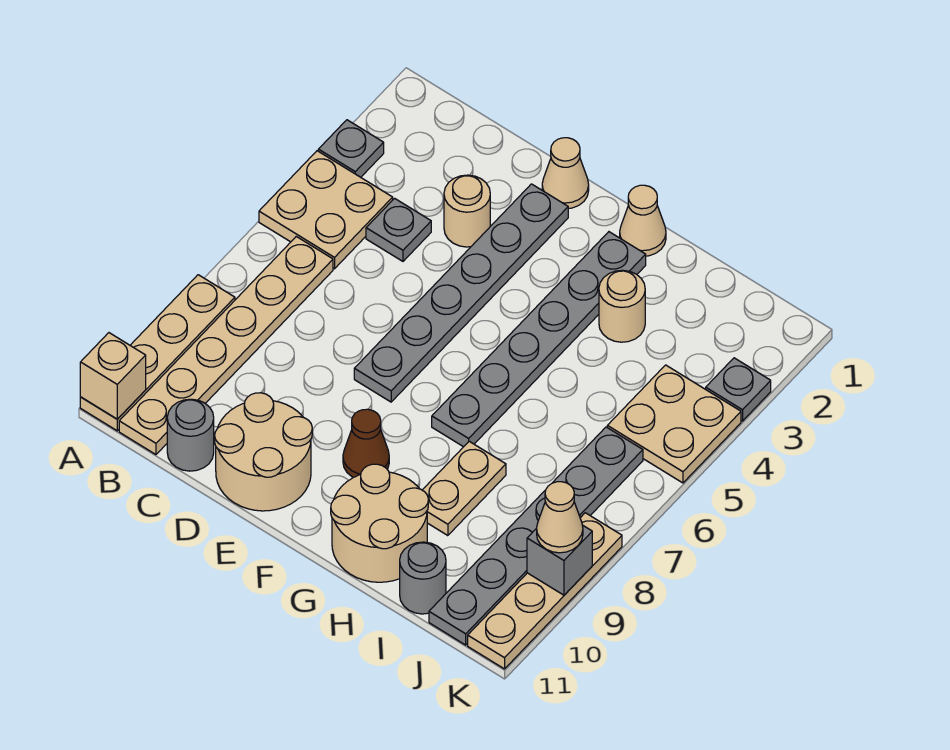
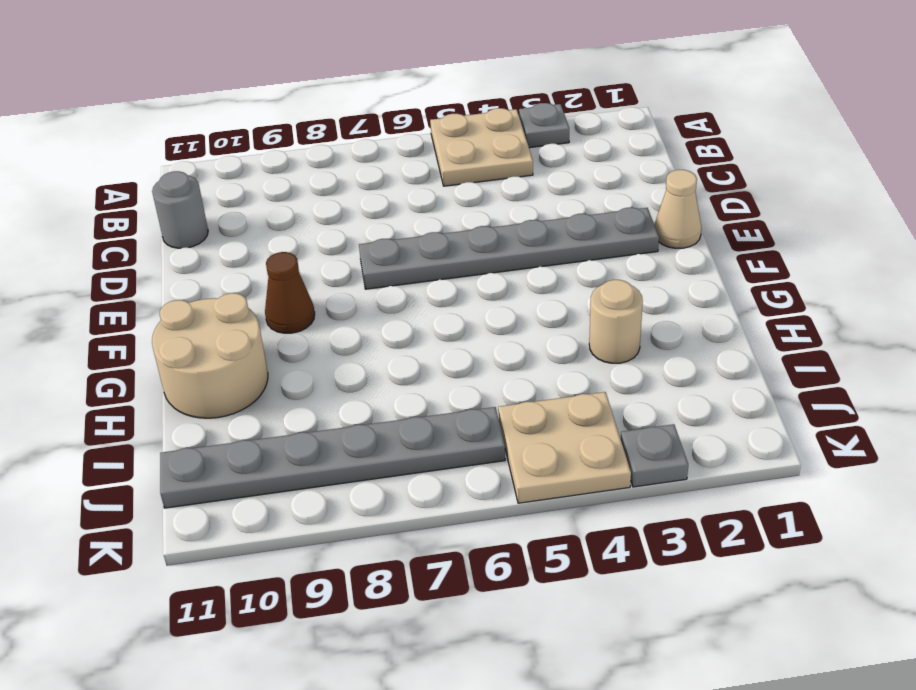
none -> tan 1x4 plate [80,275,235,431]
none -> tan 1x6 plate [119,237,333,455]
none -> grey 1x1 plate [366,198,431,261]

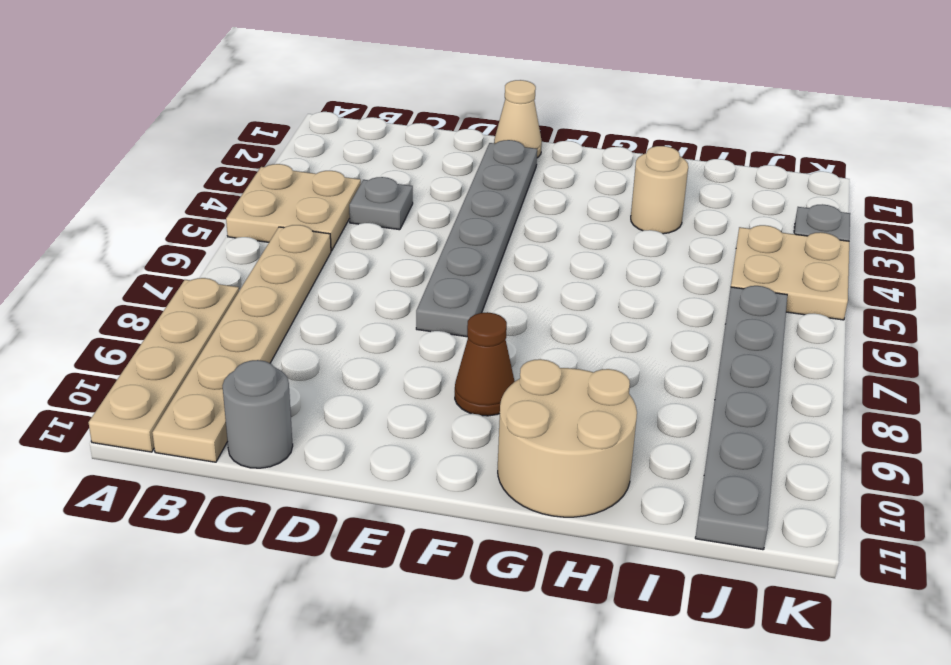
none -> grey 1x1 plate [318,120,384,177]
none -> tan 1x1 round brick [444,175,490,247]
none -> tan 2x2 round brick [215,393,312,511]

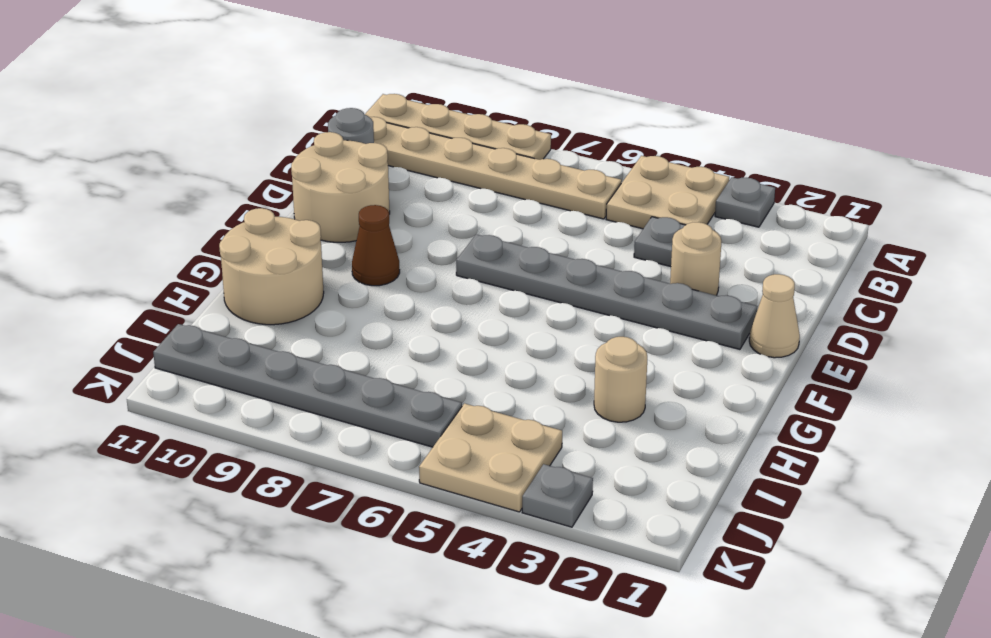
none -> tan 1x1 cone [620,185,666,256]
none -> grey 1x6 plate [432,232,646,447]
none -> tan 1x2 plate [423,441,506,536]

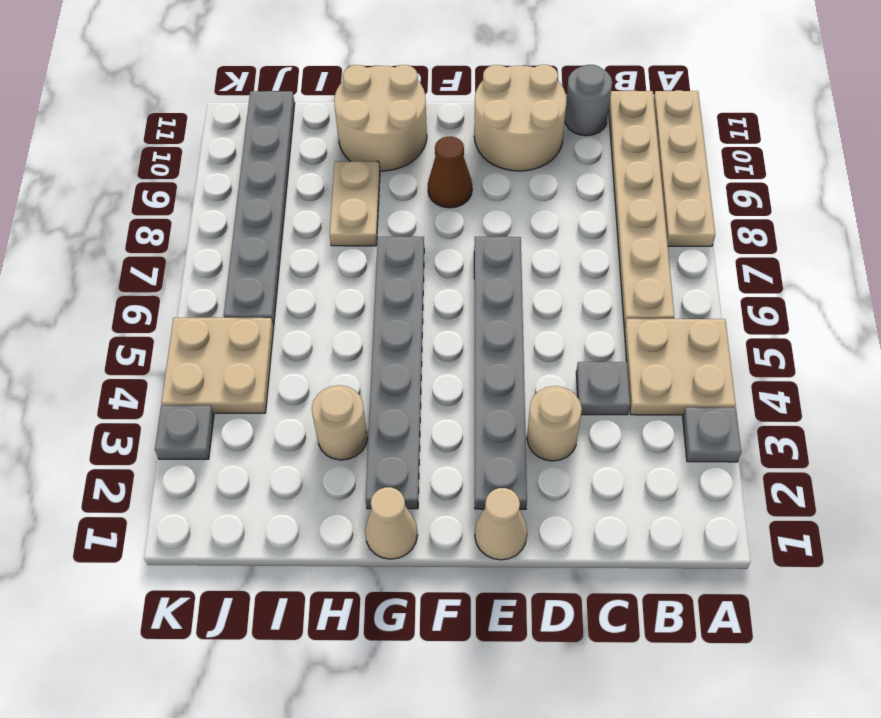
none -> grey 1x1 round brick [400,542,446,614]
none -> tan 1x4 plate [468,513,622,669]
none -> tan 1x1 brick [80,333,146,419]

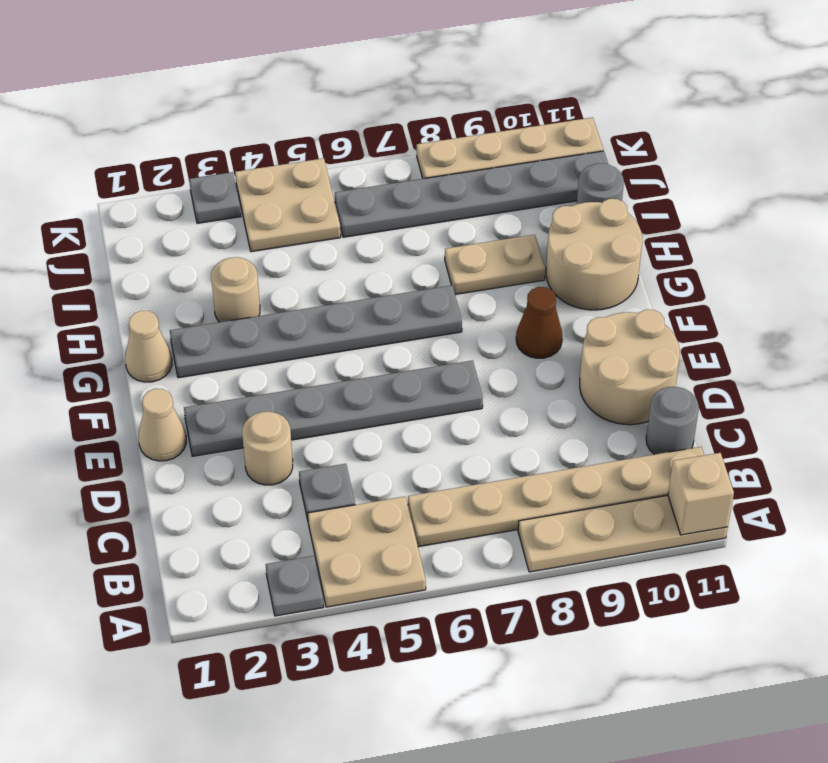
none -> grey 1x1 brick [527,525,592,595]
none -> tan 1x1 cone [537,482,583,553]

